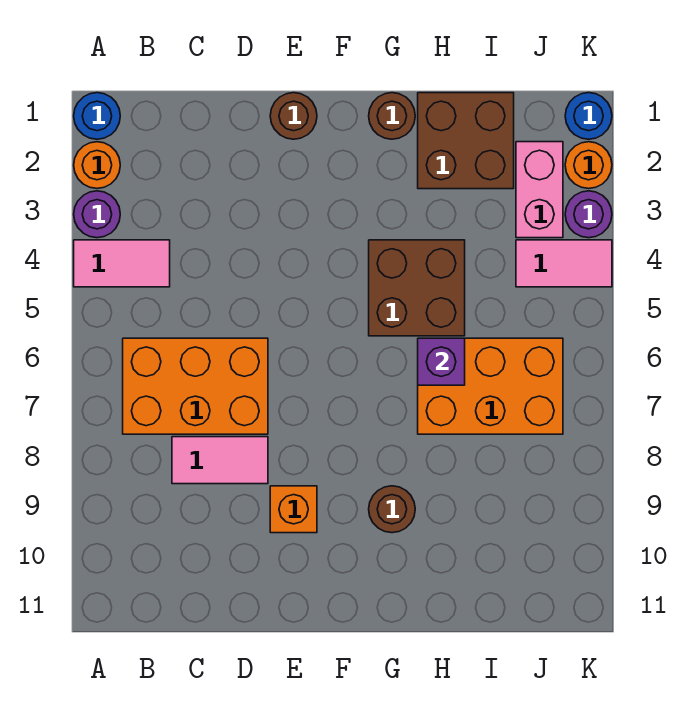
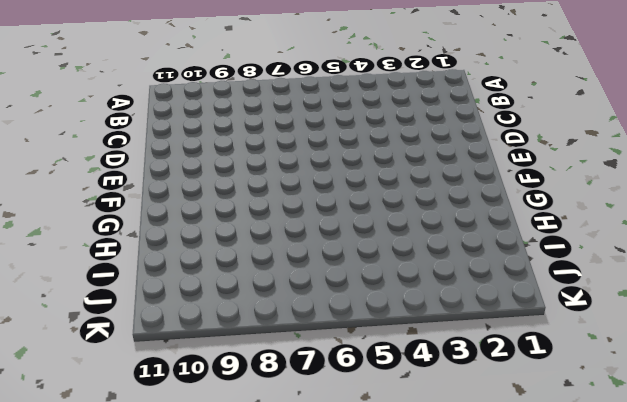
none -> blue 1x1 round brick [74,93,120,139]
none -> orange 1x1 round brick [74,142,120,188]
none -> purple 1x1 round brick [74,191,120,238]

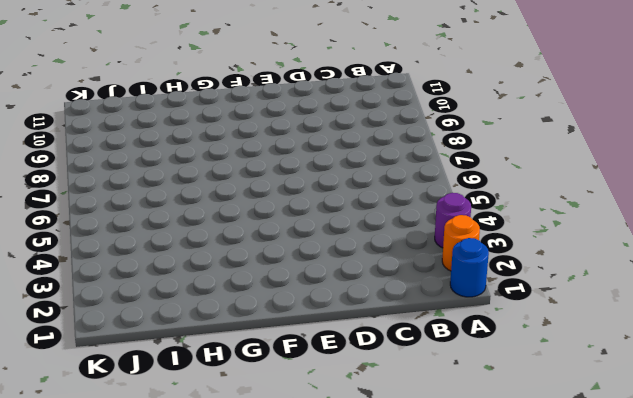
none -> pink 1x2 tile [74,240,170,287]
none -> orange 2x3 brick [123,338,268,434]
none -> pink 1x2 tile [172,437,268,484]

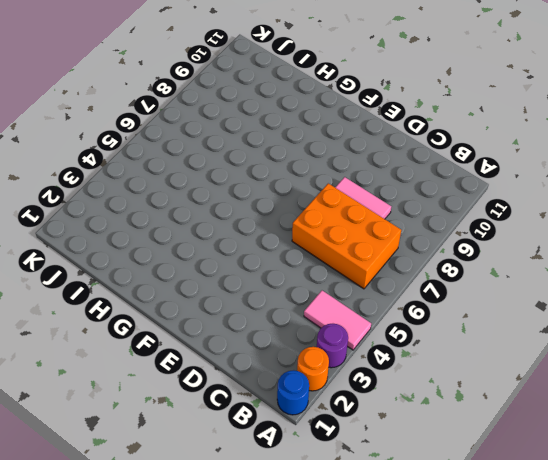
none -> brown 1x1 round brick [270,93,317,139]
none -> orange 1x1 brick [270,486,317,533]
none -> brown 1x1 round brick [369,93,415,139]

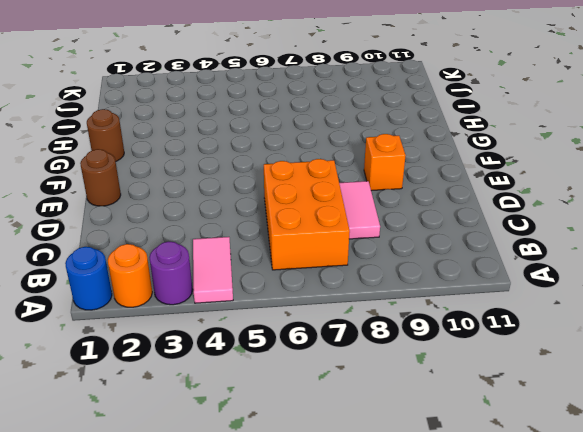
none -> brown 2x2 brick [369,240,465,336]
none -> brown 1x1 round brick [369,486,415,533]
none -> brown 2x2 brick [418,93,514,189]

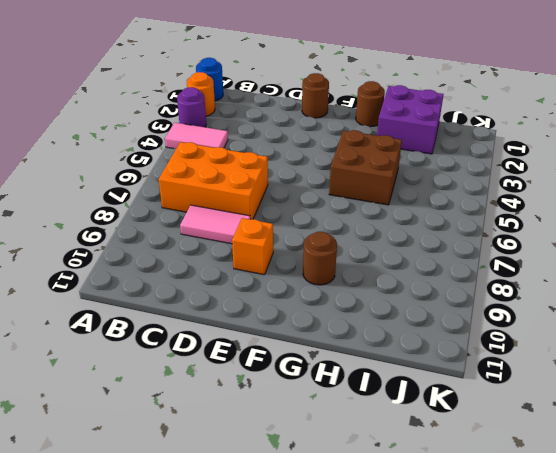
purple 2x2 brick [377,85,444,154] -> brown 2x2 brick [418,93,514,189]
none -> orange 2x3 brick [418,338,563,434]
none -> pink 1x2 brick [516,142,563,238]
none -> pink 1x2 tile [516,240,612,287]

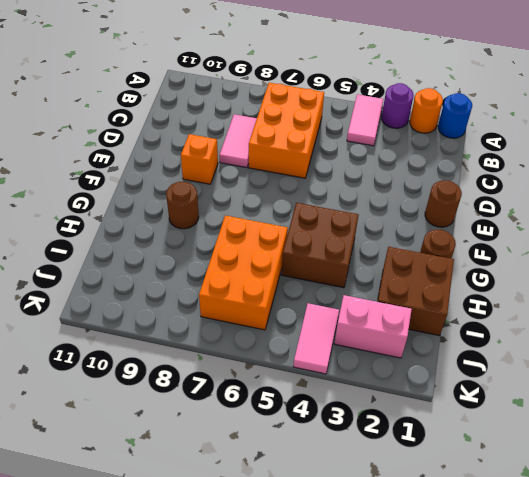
none -> blue 1x1 round brick [565,93,612,139]
none -> orange 1x1 round brick [565,142,612,189]
none -> purple 1x1 round brick [565,191,612,238]

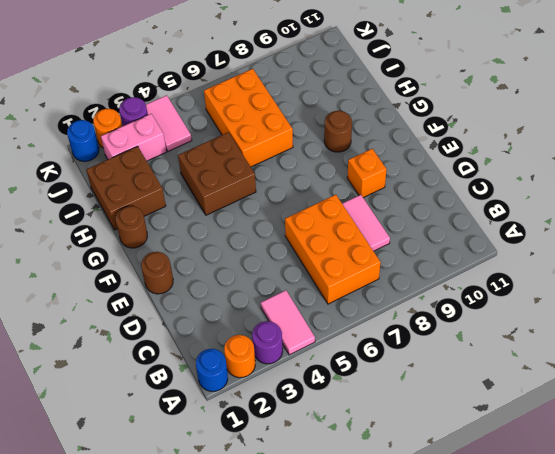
none -> purple 1x1 brick [418,338,465,385]

